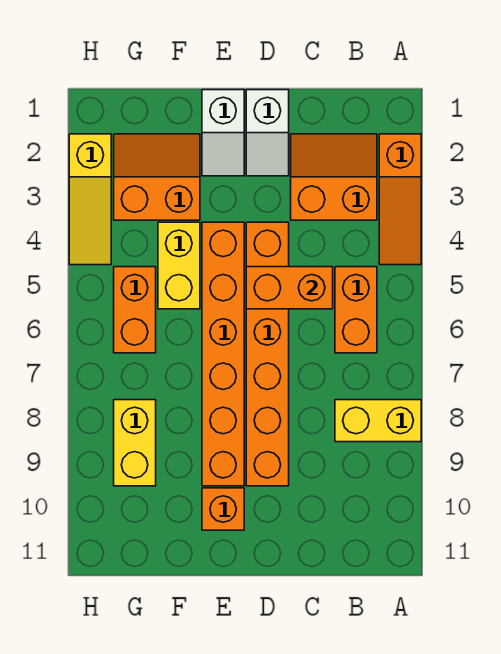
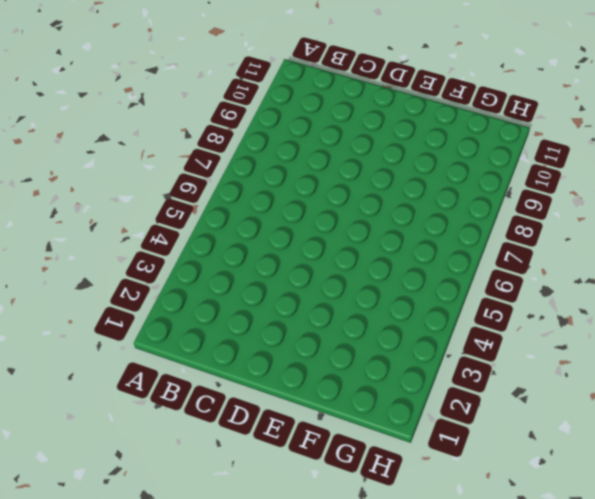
none -> orange 1x3 slope [379,134,421,265]
none -> yellow 1x2 brick [335,400,421,442]
none -> orange 2x2 slope [291,134,377,220]

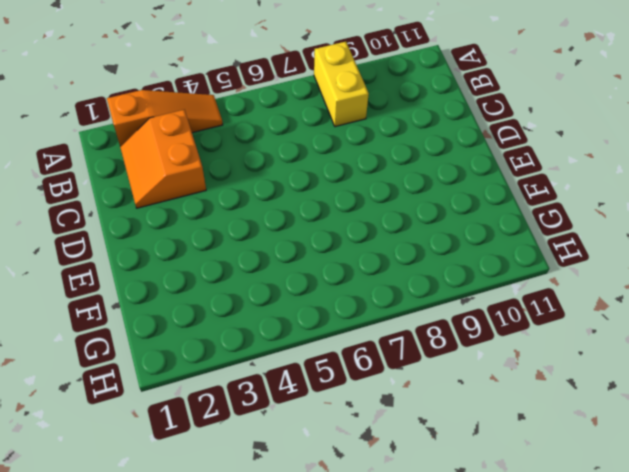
none -> orange 1x2 brick [335,267,377,353]
none -> white 1x2 slope [246,90,289,176]
none -> orange 1x6 brick [246,222,289,486]

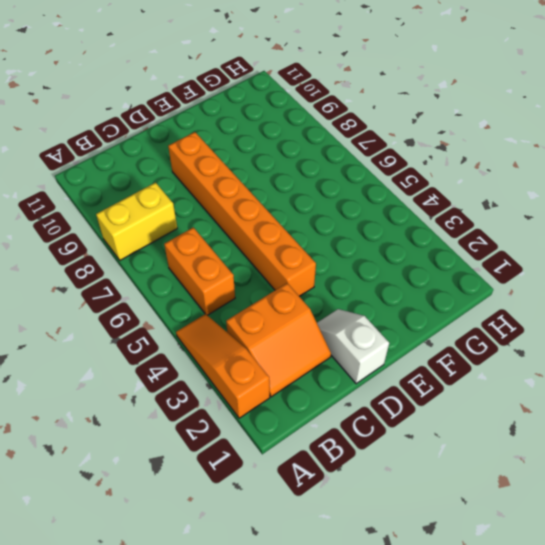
none -> white 1x2 slope [202,90,244,176]
none -> orange 1x6 brick [202,222,244,486]
none -> orange 1x1 brick [202,488,244,530]

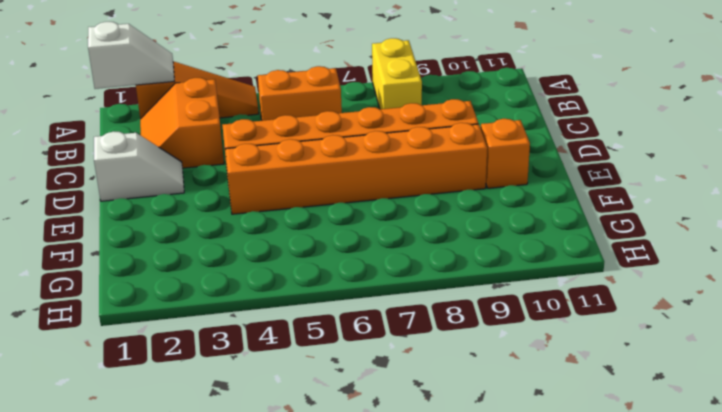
white 1x2 slope [88,22,174,89] -> white 1x2 slope moved to [202,90,244,176]
none -> orange 2x2 slope [114,134,200,220]
none -> yellow 1x2 brick [158,222,200,309]
none -> orange 1x2 brick [114,267,156,353]

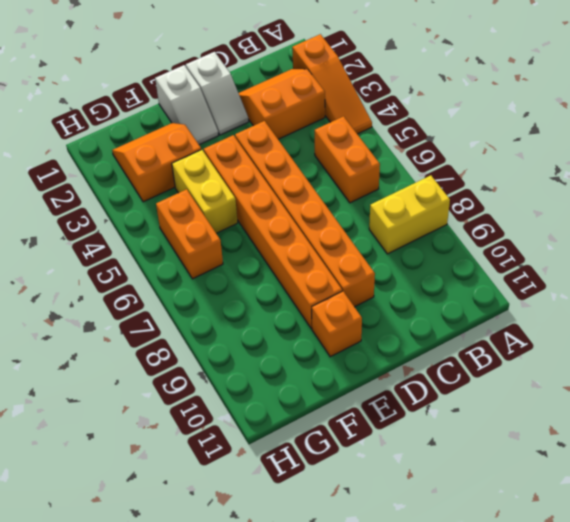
none -> yellow 1x2 brick [114,400,156,486]
none -> yellow 1x3 slope [69,134,111,265]
none -> orange 1x2 brick [246,267,333,309]

